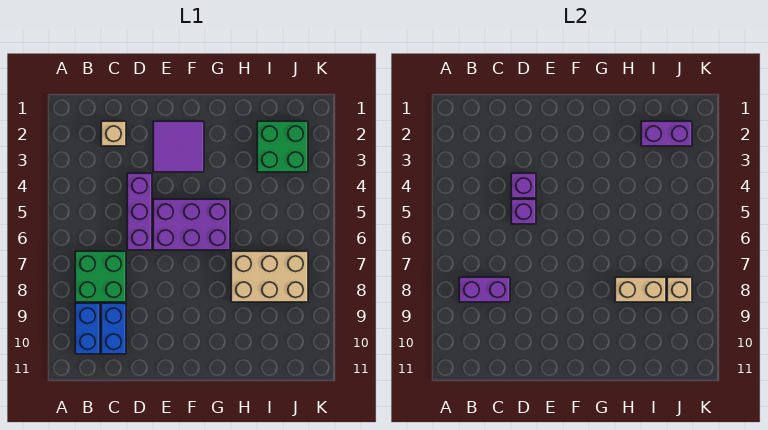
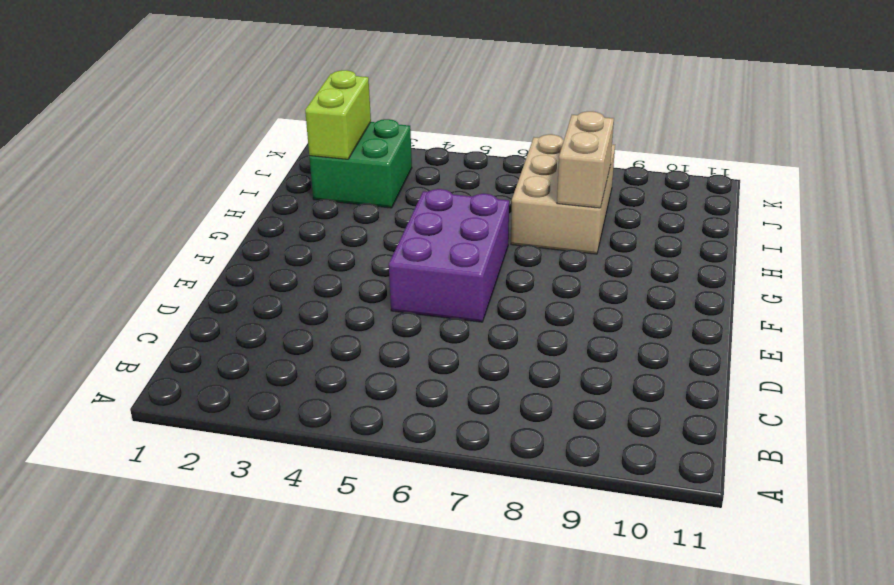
lime 1x2 brick [305,70,371,159] -> purple 1x2 brick [641,121,692,146]
none -> green 2x2 brick [75,251,126,302]
none -> blue 1x2 brick [75,303,100,354]
none -> tan 1x1 brick [101,121,126,146]

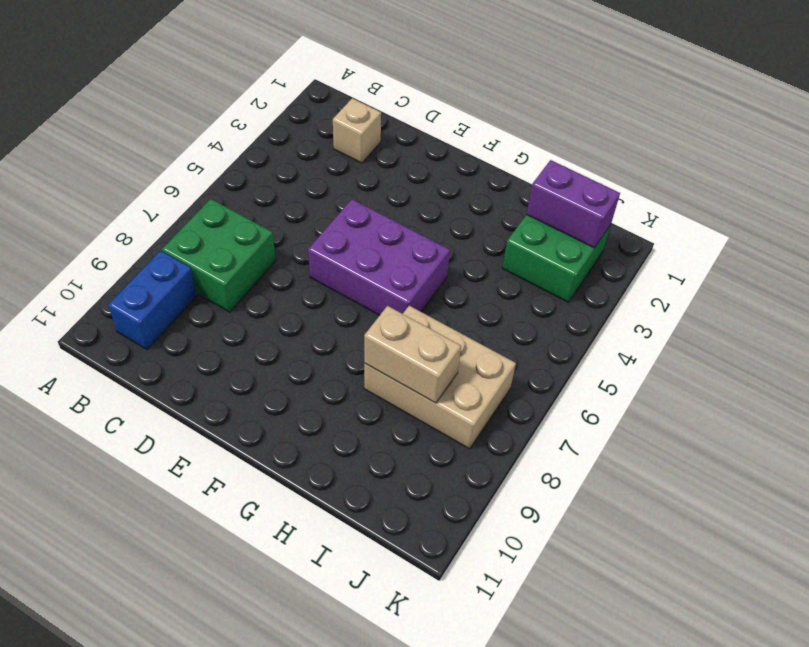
none -> blue 1x2 brick [101,303,126,354]
none -> purple 1x3 brick [127,173,152,250]
none -> purple 2x2 tile [153,121,204,172]

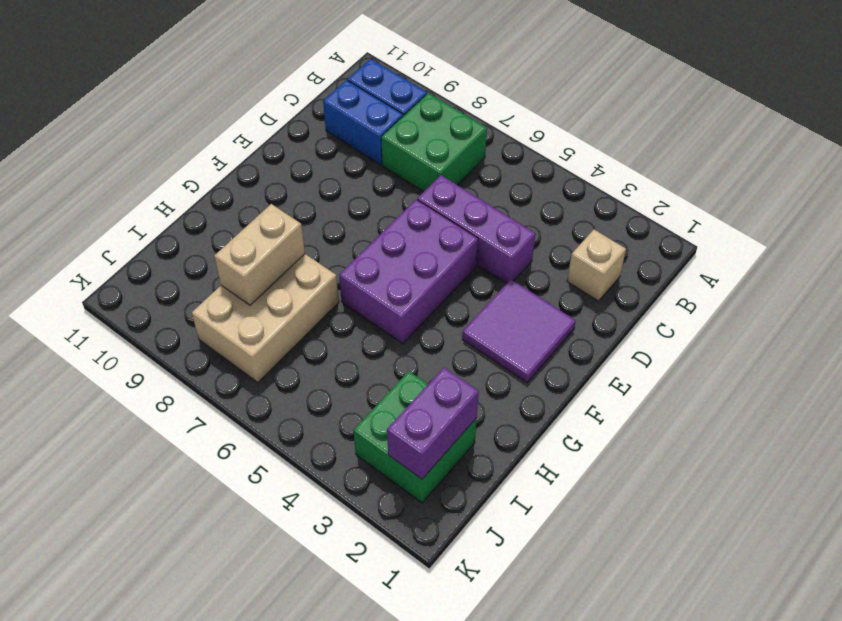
none -> purple 1x2 brick [459,277,510,302]
none -> purple 1x1 brick [511,173,536,198]
none -> purple 1x1 brick [511,199,536,224]

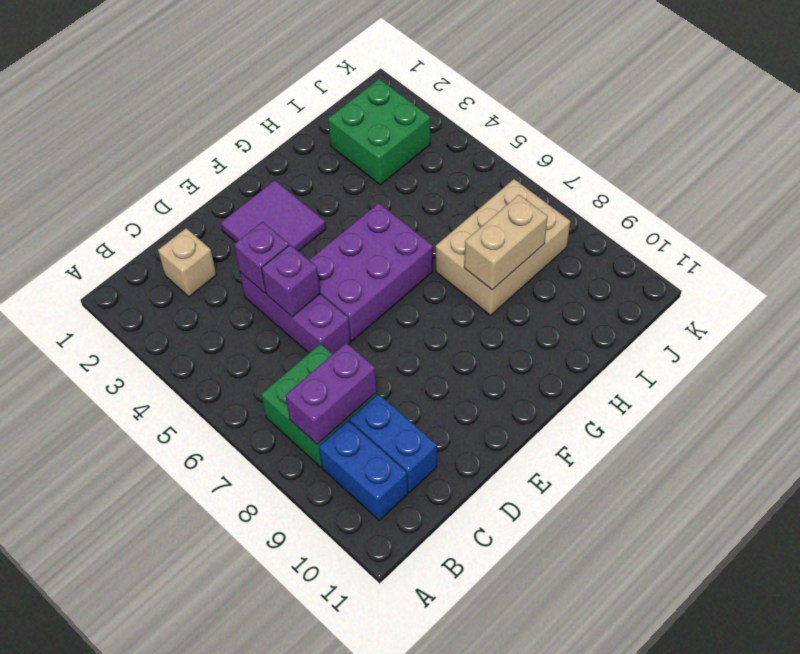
none -> purple 1x2 brick [641,121,692,146]
none -> tan 1x1 brick [667,277,692,302]

